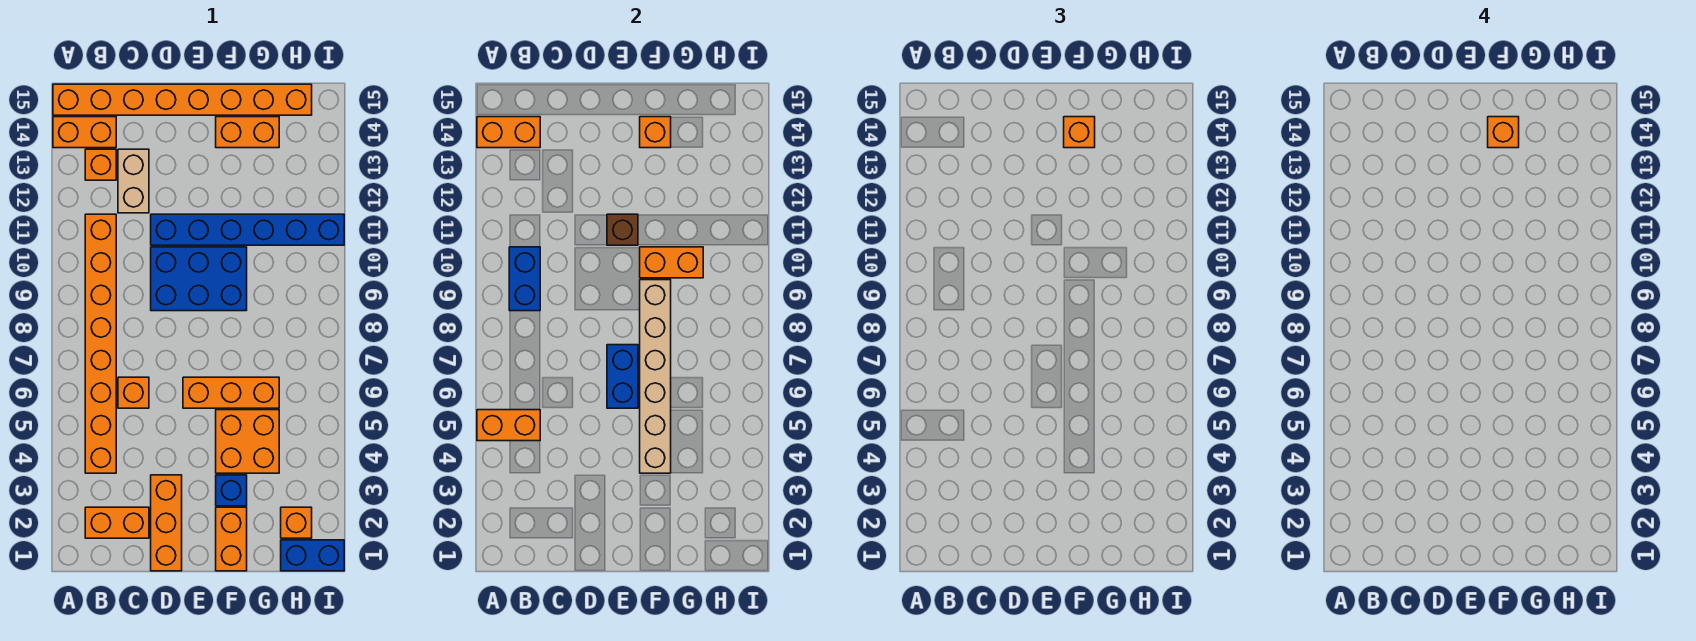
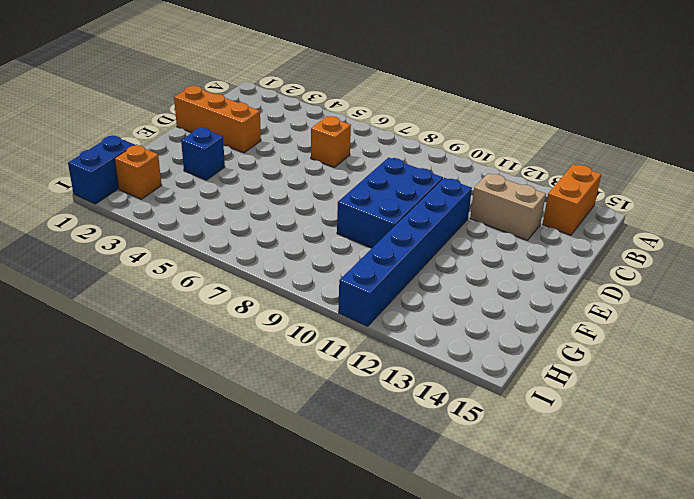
none -> orange 1x8 brick [53,84,312,115]
none -> orange 1x2 brick [85,507,149,538]
none -> orange 1x8 brick [85,214,116,473]

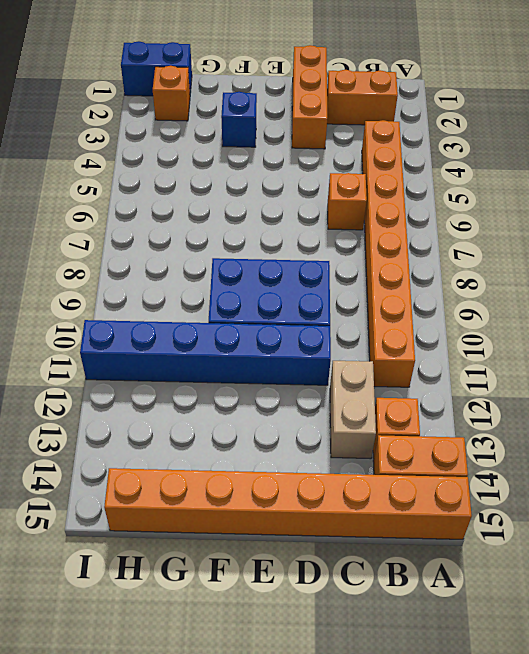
none -> orange 1x3 brick [183,377,279,408]
none -> orange 1x2 brick [216,507,247,571]
none -> orange 2x2 brick [216,410,279,473]

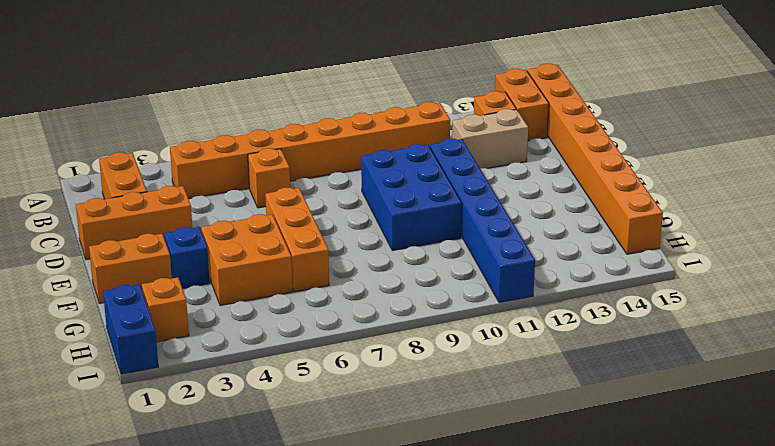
none -> orange 1x2 brick [216,117,279,148]
none -> orange 1x2 brick [477,410,540,441]
none -> orange 1x2 brick [477,117,540,148]

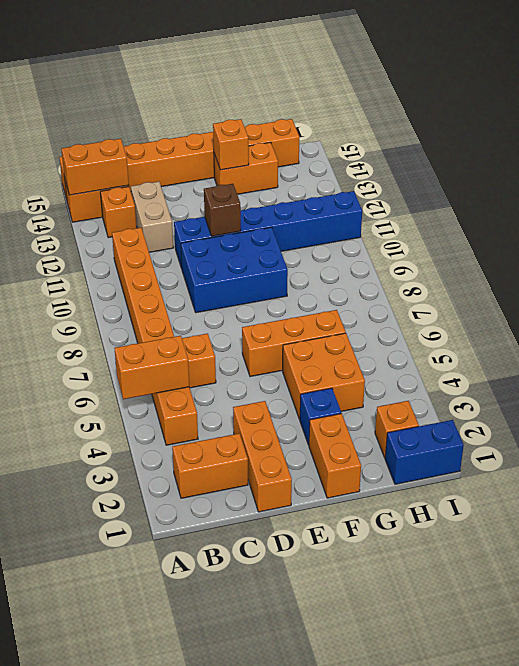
none -> blue 1x2 brick [509,247,540,311]
none -> blue 1x2 brick [607,345,638,408]
none -> tan 1x6 brick [640,280,671,473]

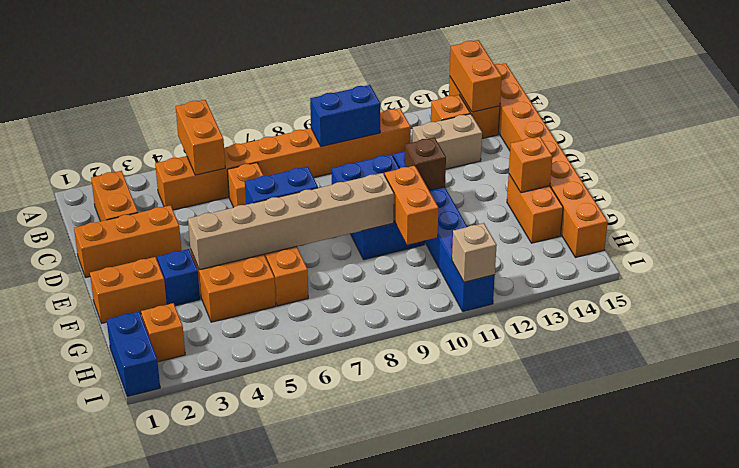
tan 1x1 brick [452,223,497,282] -> none
none -> orange 1x1 brick [1064,117,1095,148]
none -> orange 1x1 brick [1488,117,1519,148]

